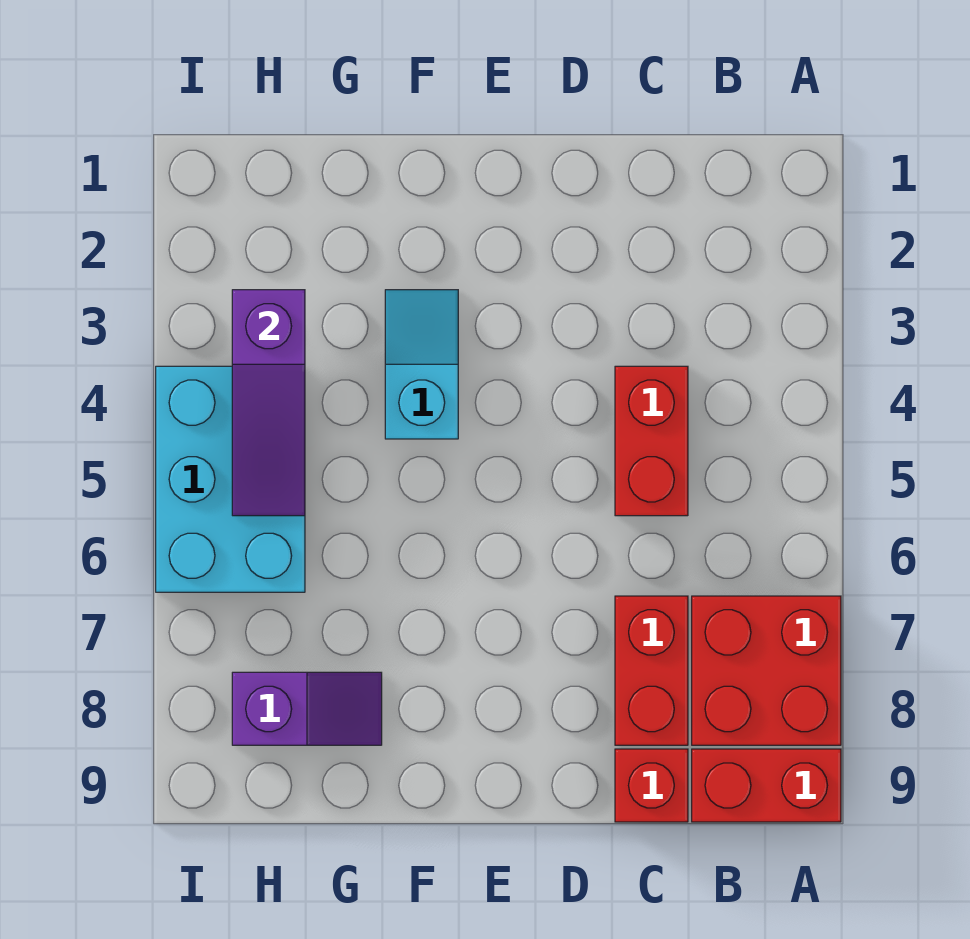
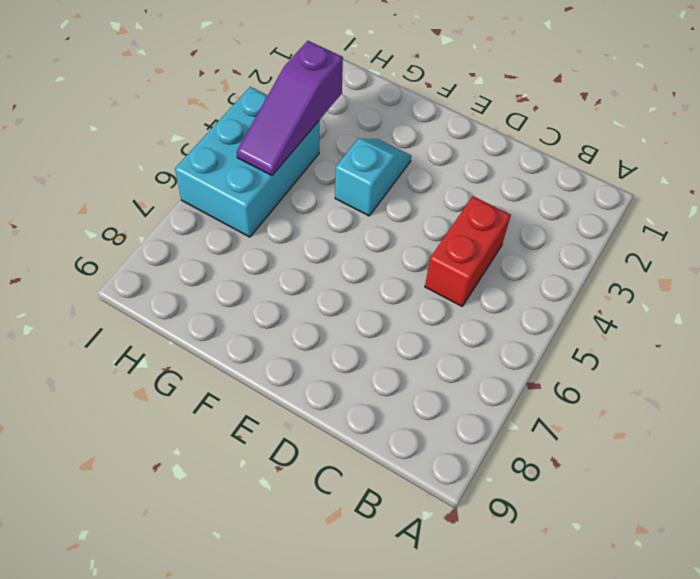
none -> red 2x2 brick [692,596,841,745]
none -> red 1x2 brick [692,749,841,822]

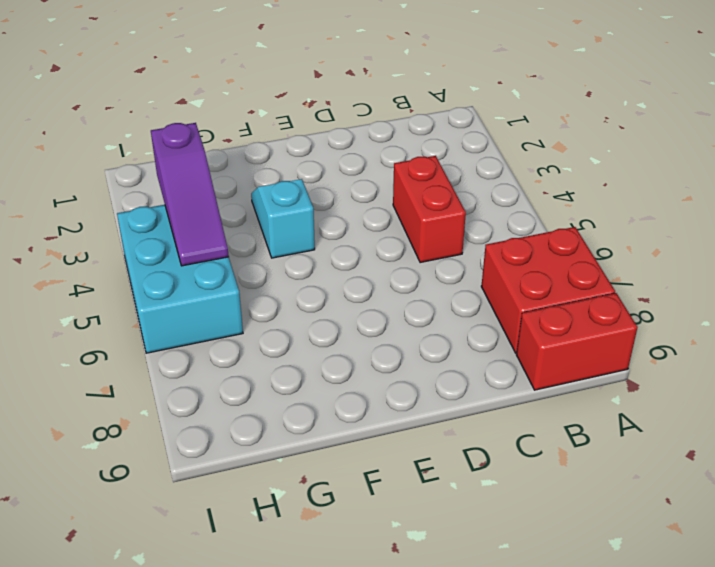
none -> red 1x2 brick [615,596,688,745]
none -> red 1x1 brick [615,749,688,822]

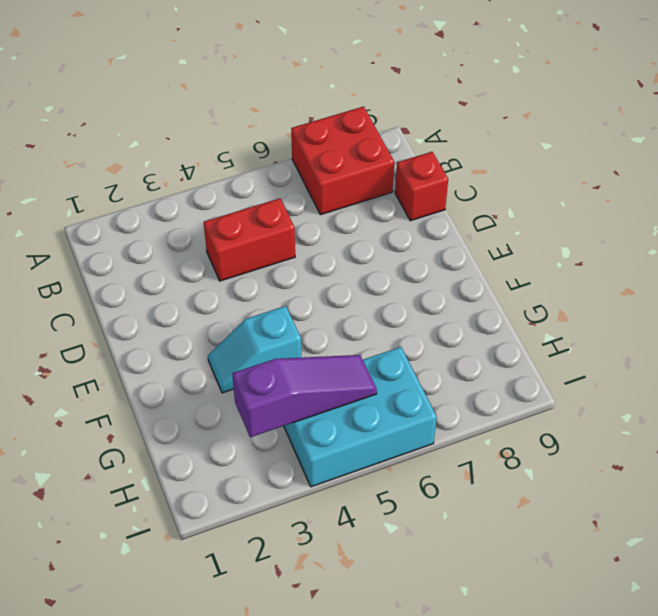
none -> red 1x2 brick [692,749,841,822]
none -> red 1x2 brick [615,596,688,745]

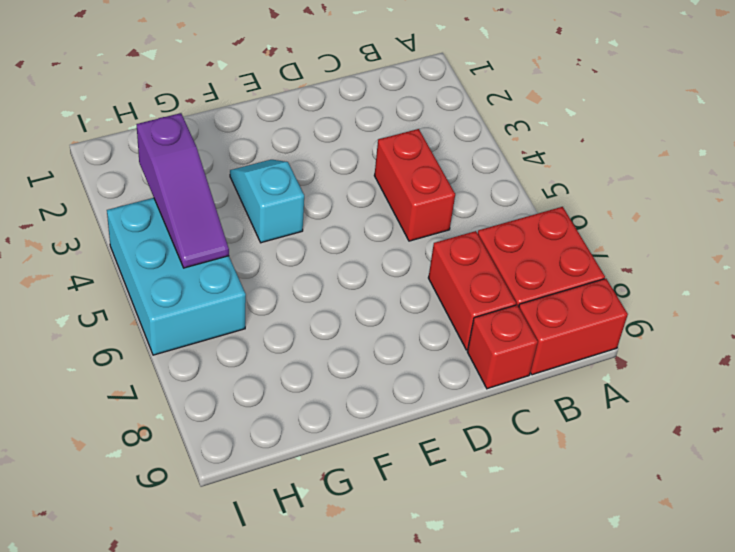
none -> purple 1x2 slope [232,672,382,745]

